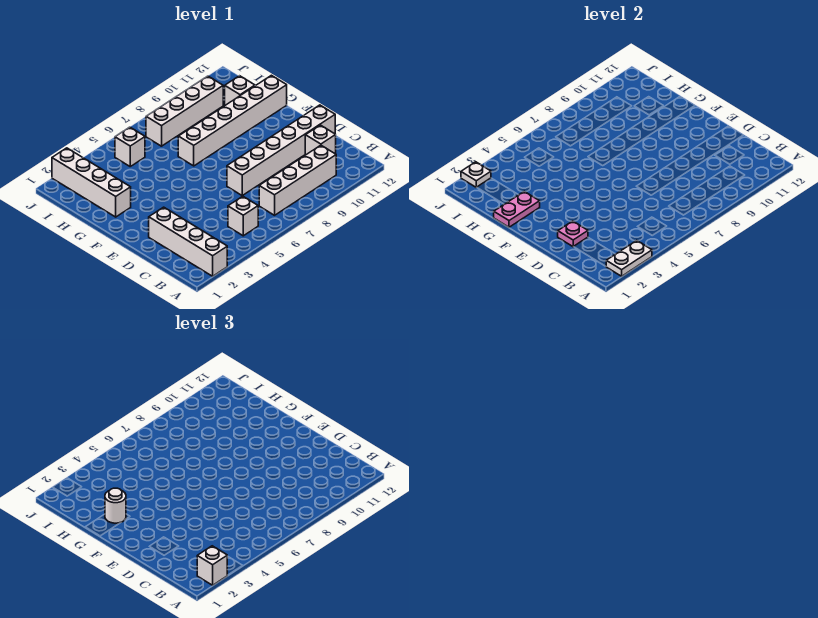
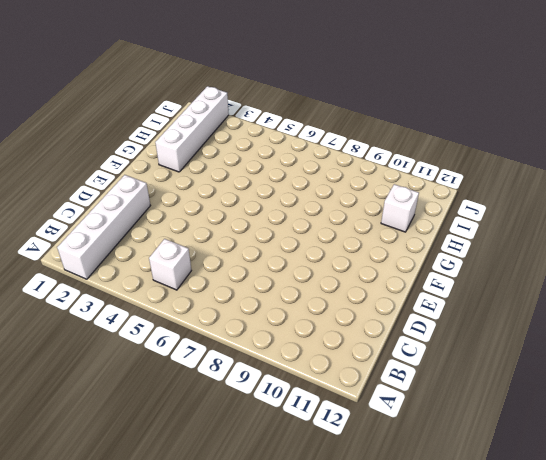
none -> white 1x4 brick [259,145,336,215]
none -> white 1x1 brick [305,125,336,155]
none -> white 1x6 brick [227,105,335,195]

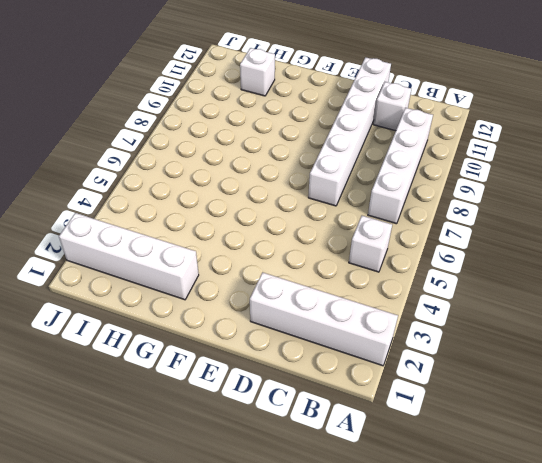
none -> white 1x6 brick [178,75,287,166]
none -> white 1x1 brick [115,127,145,166]
none -> white 1x4 brick [146,76,223,146]

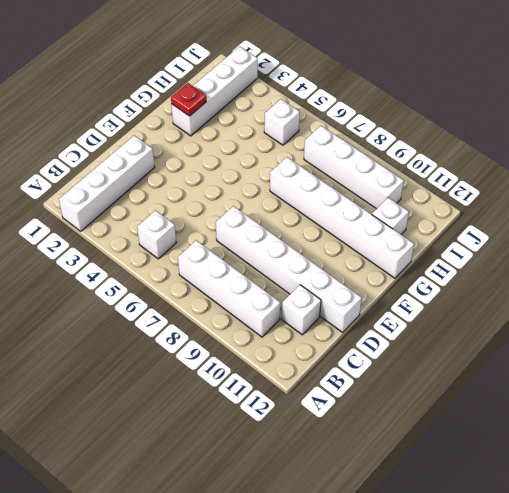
red 1x1 plate [171,83,206,116] -> pink 1x2 plate [494,192,540,227]
none -> white 1x2 plate [606,241,652,276]
none -> pink 1x1 plate [558,221,588,247]
none -> white 1x1 plate [461,162,491,187]

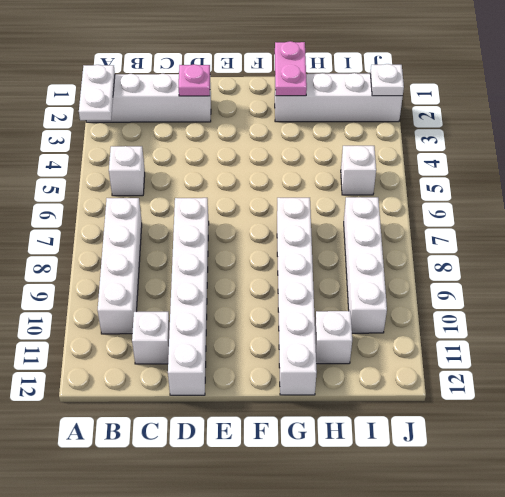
none -> white 1x1 brick [197,546,227,585]
none -> white 1x1 round brick [105,488,126,523]

